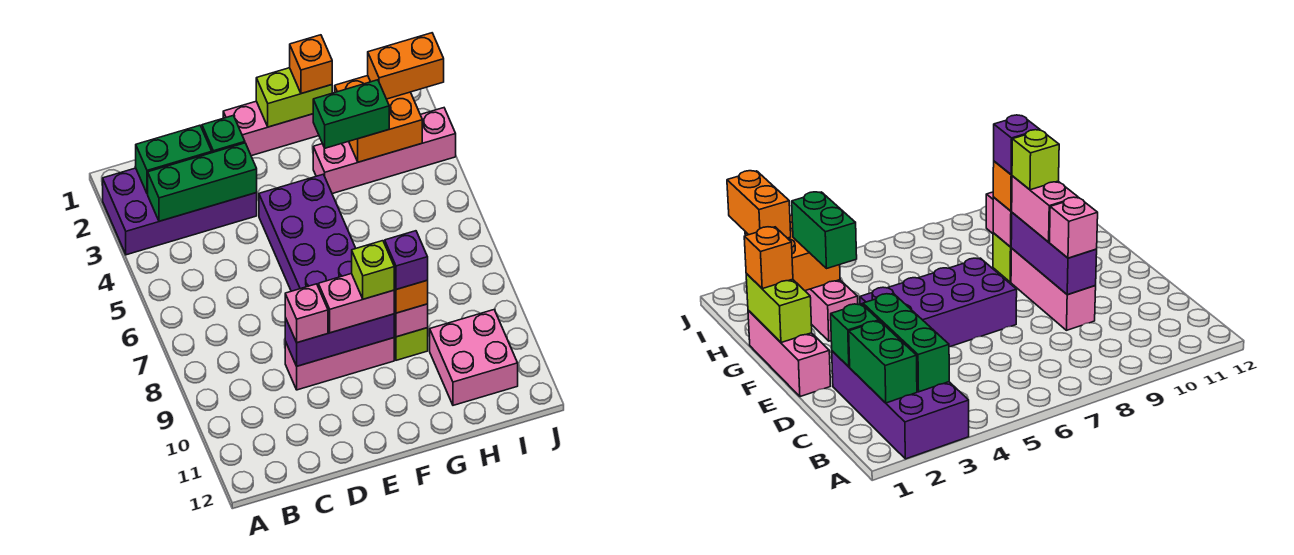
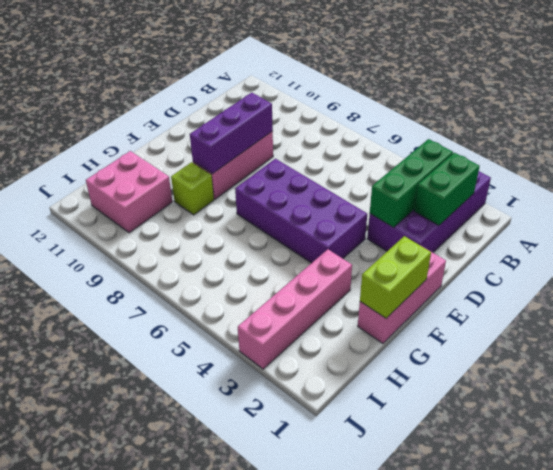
none -> green 1x1 brick [202,116,245,153]
none -> pink 1x1 brick [394,304,428,337]
none -> orange 2x2 brick [335,76,422,162]

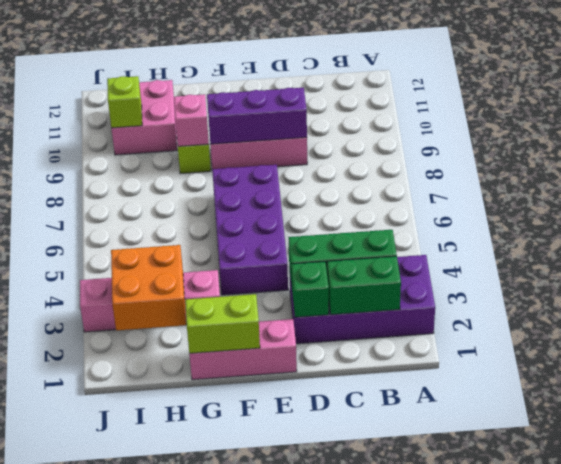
lime 1x1 brick [107,76,142,128] -> lime 1x1 brick moved to [352,241,394,299]
none -> pink 1x1 brick [285,284,328,343]
none -> pink 1x2 brick [318,274,394,333]
none -> orange 1x1 brick [290,35,332,94]

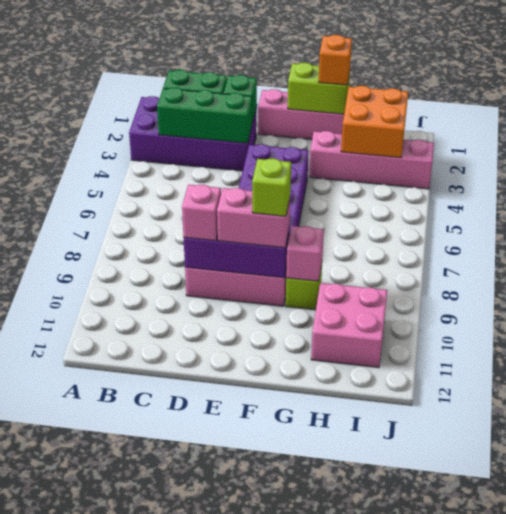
none -> green 1x2 brick [313,80,389,148]
none -> orange 1x1 brick [394,280,428,313]
none -> orange 1x2 brick [368,33,444,99]

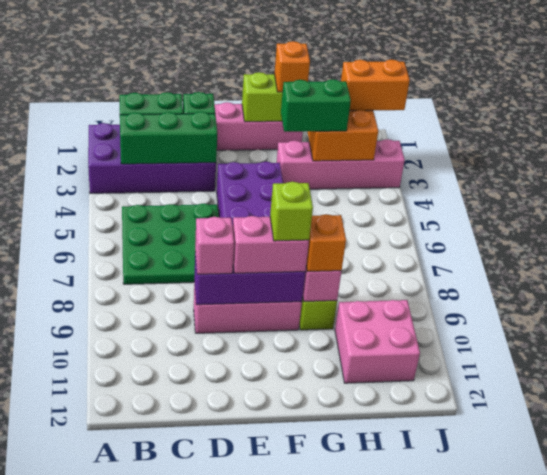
green 3x3 plate [122,204,219,284] -> none
none -> purple 1x1 brick [385,231,428,289]

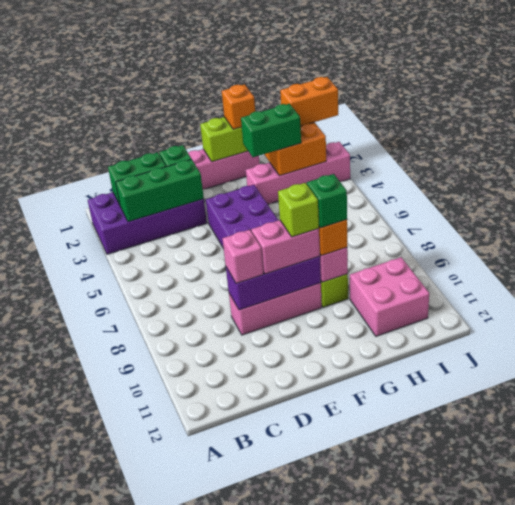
green 1x1 brick [307,174,347,228] -> purple 1x1 brick [385,231,428,289]

